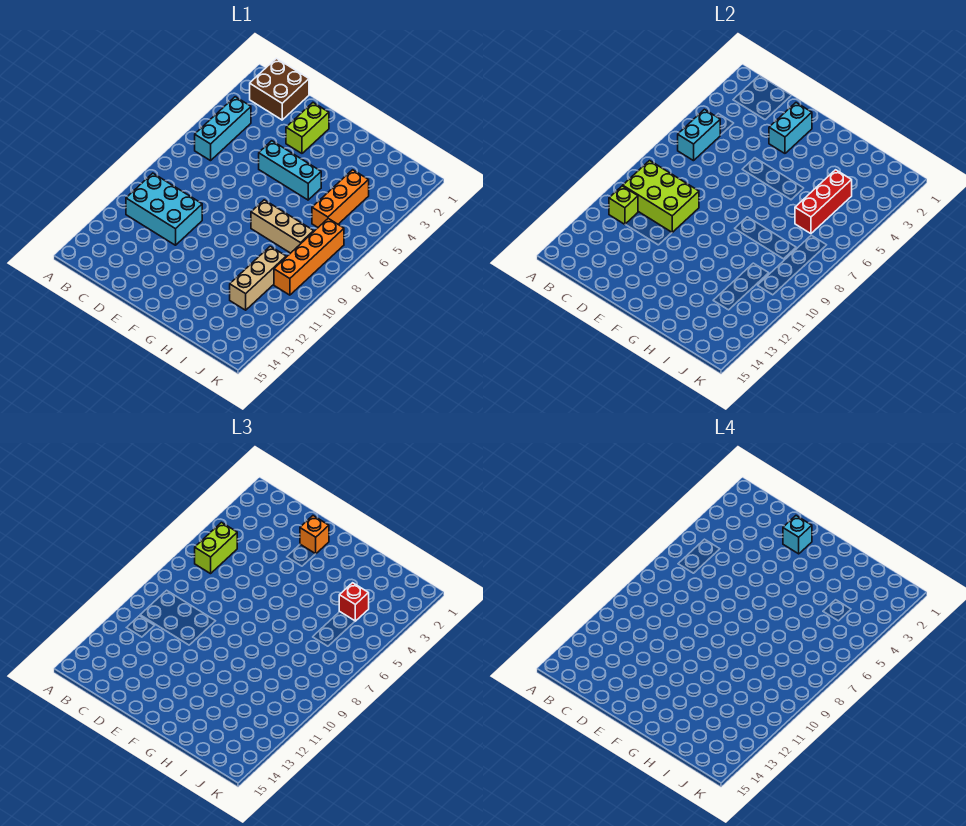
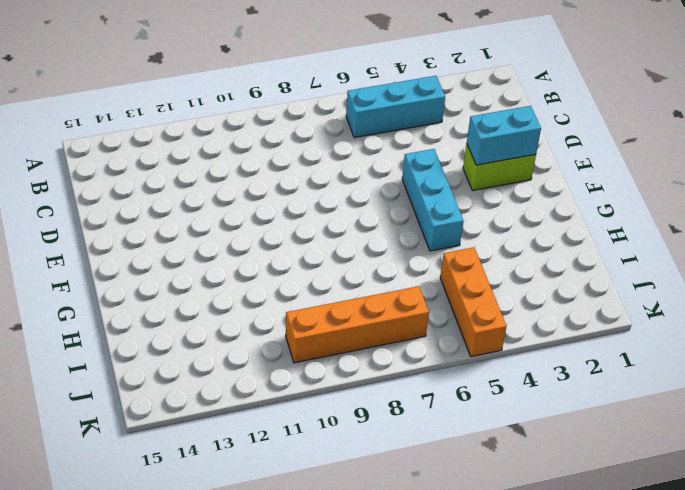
orange 1x3 brick [440,247,506,357] -> orange 1x3 brick turned to [312,170,369,227]
none -> brown 2x2 brick [250,58,309,120]
none -> cyan 2x3 brick [126,173,202,245]
none -> tan 1x3 brick [251,200,314,253]

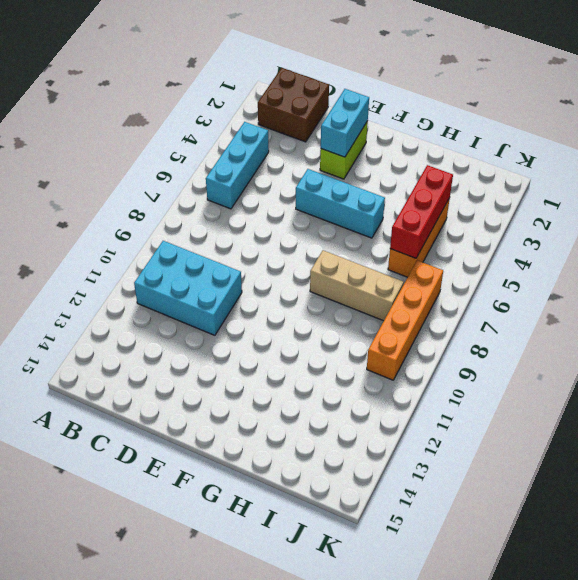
none -> tan 1x3 brick [230,246,286,310]
none -> cyan 1x2 brick [678,109,720,161]
none -> lime 2x3 brick [623,161,699,232]

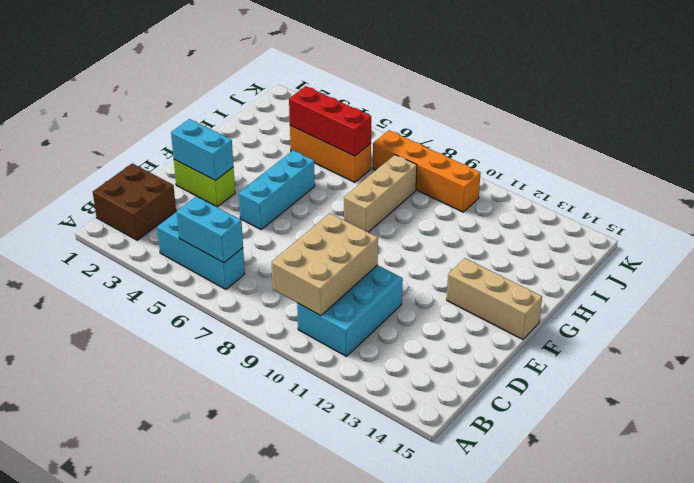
tan 2x3 brick [272,213,378,316] -> lime 2x3 brick [623,161,699,232]
tan 1x3 brick [447,258,542,339] -> tan 1x3 brick moved to [230,246,286,310]
none -> lime 1x1 brick [609,186,638,224]
none -> lime 1x2 brick [195,522,237,574]
none -> orange 1x1 brick [300,516,329,554]

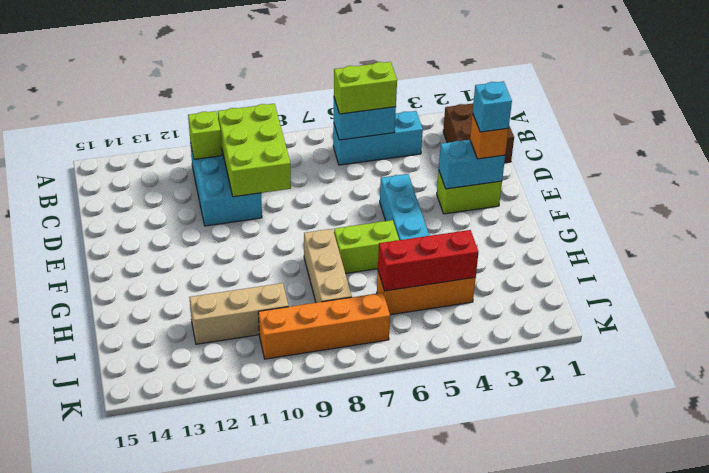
lime 1x2 brick [334,220,399,274] -> none
none -> red 1x1 brick [339,583,369,621]

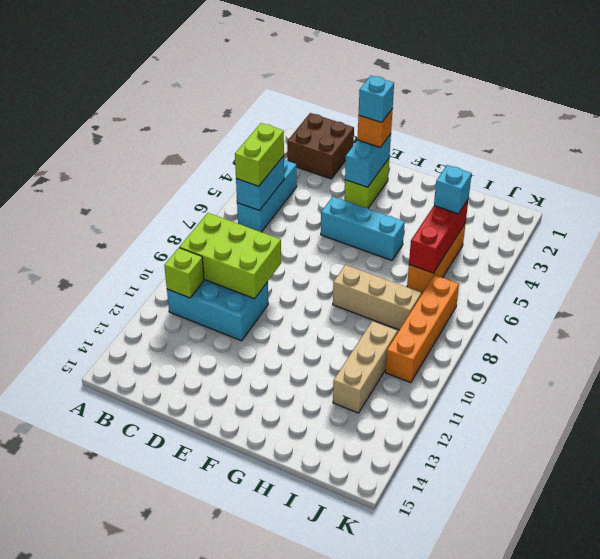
cyan 1x1 brick [434,165,472,214] -> red 1x1 brick [339,583,369,621]

